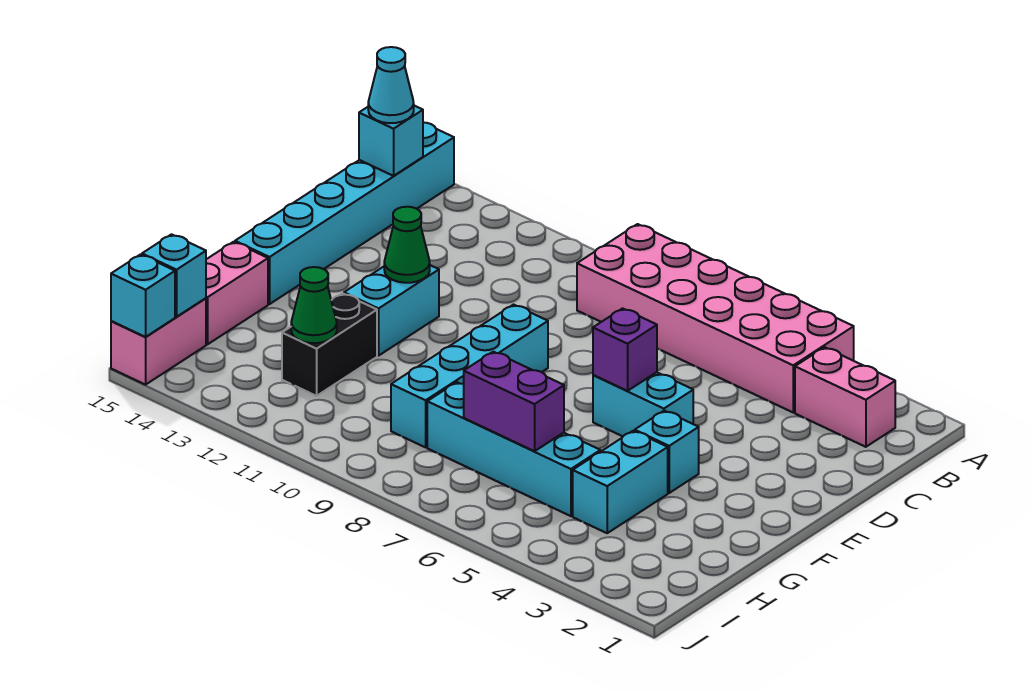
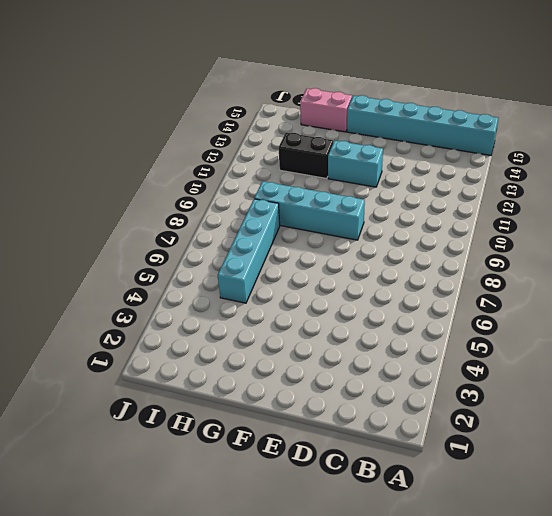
none -> pink 2x6 brick [577,224,854,412]
none -> pink 1x2 brick [795,347,895,447]
none -> cyan 1x2 brick [593,372,693,436]

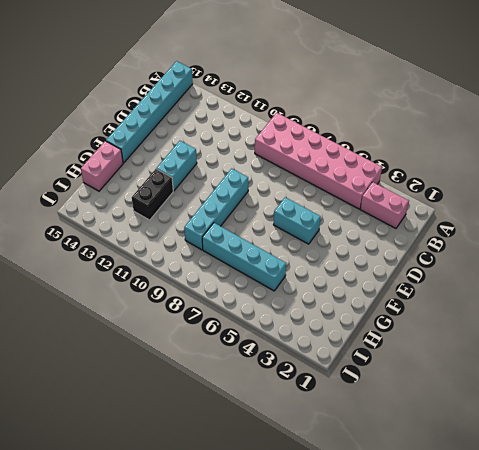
none -> cyan 1x1 brick [635,411,699,493]
none -> cyan 1x2 brick [573,431,668,533]
none -> pink 1x2 brick [111,298,206,385]

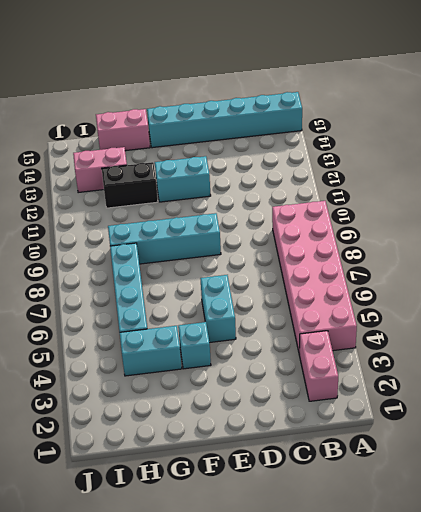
pink 1x2 brick [73,147,127,193] -> pink 1x2 brick moved to [111,298,206,385]
none -> cyan 1x1 brick [359,106,423,176]
none -> purple 1x1 brick [593,308,657,391]
none -> green 1x1 cone [384,207,430,283]

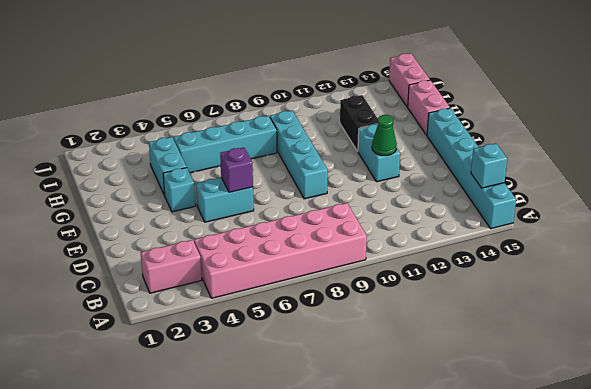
none -> purple 1x2 brick [464,352,564,451]
none -> green 1x1 cone [291,267,337,343]
none -> cyan 1x1 brick [142,234,206,317]

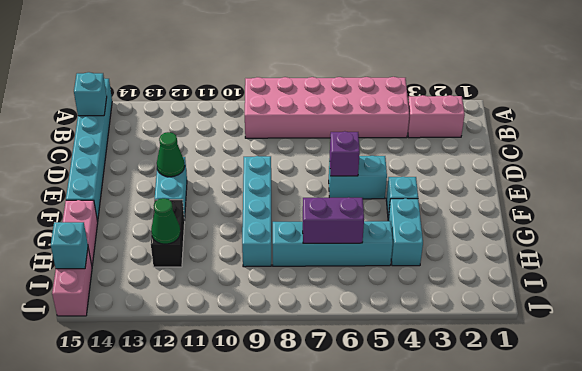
none -> cyan 1x1 brick [111,255,175,337]
none -> cyan 1x1 cone [368,47,414,123]

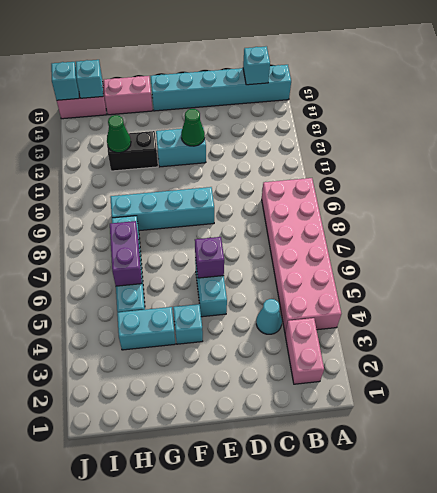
cyan 1x1 cone [256,299,282,334] -> cyan 1x1 cone moved to [368,47,414,123]

